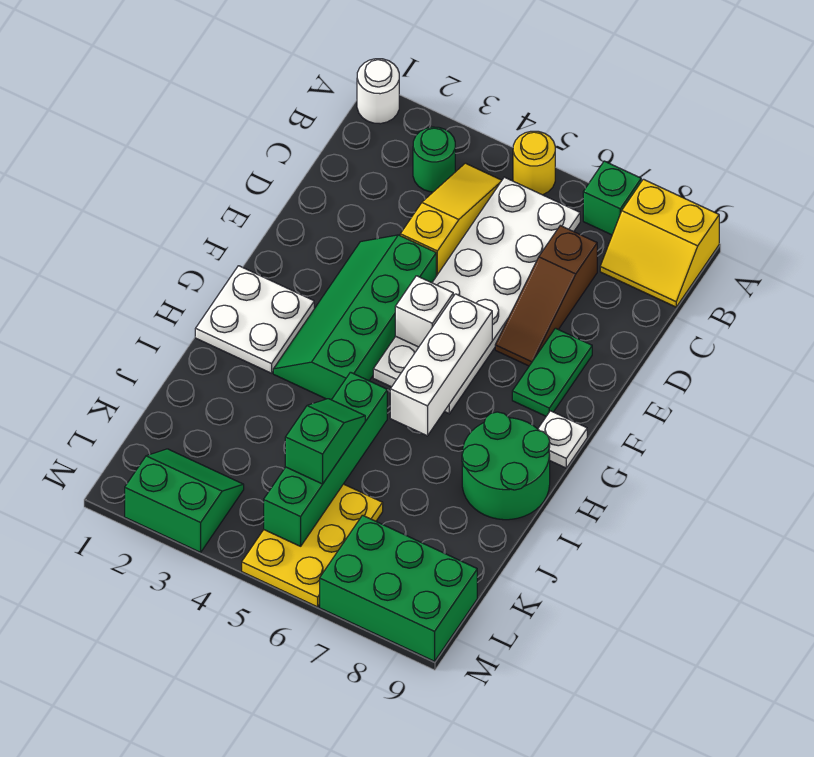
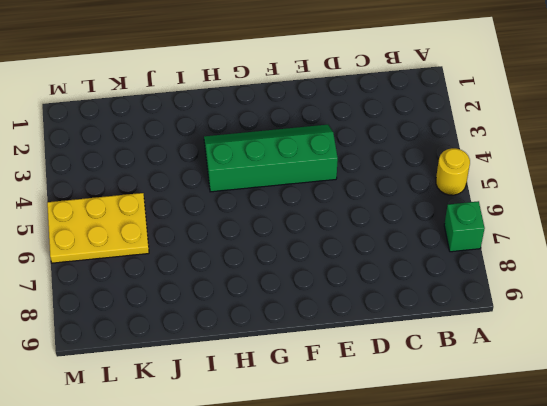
none -> white 1x1 round brick [357,59,399,124]
none -> yellow 2x2 slope [600,179,719,307]
none -> green 1x1 round brick [413,127,455,192]

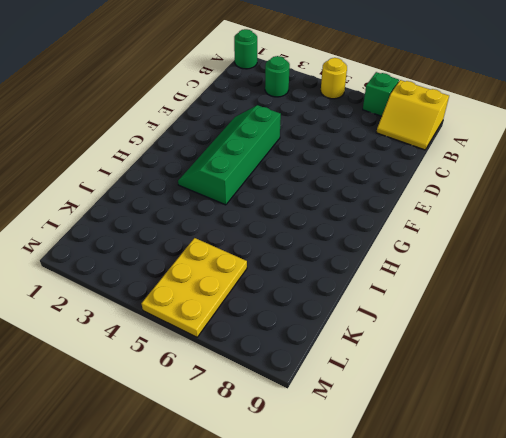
green 1x1 round brick [234,29,257,69] -> white 1x1 round brick [357,59,399,124]
none -> yellow 1x3 slope [400,163,502,276]
none -> white 2x6 plate [373,177,580,414]
none -> brown 1x3 slope [495,226,597,366]

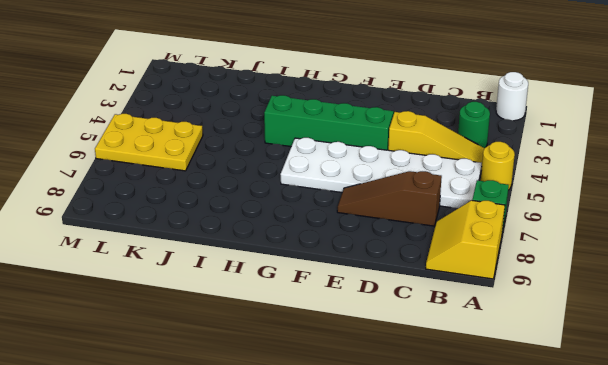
none -> green 1x2 plate [512,328,592,416]
none -> white 2x2 plate [195,266,314,373]
none -> white 1x1 plate [538,411,587,468]

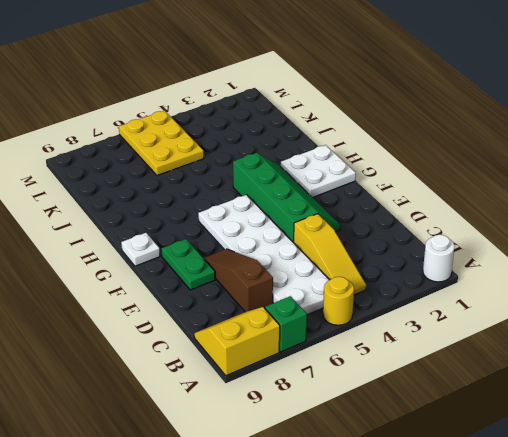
none -> green 1x1 round brick [413,127,455,192]
none -> green 2x2 round brick [462,412,550,520]
none -> green 2x2 slope [125,449,244,552]

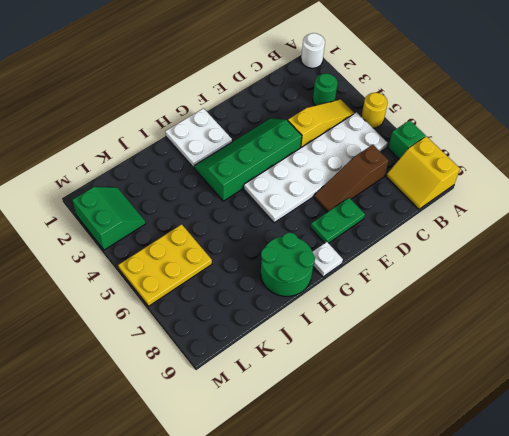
none -> green 2x3 brick [320,515,477,661]
none -> white 1x1 brick [395,276,453,347]
none -> white 1x3 brick [390,294,492,436]

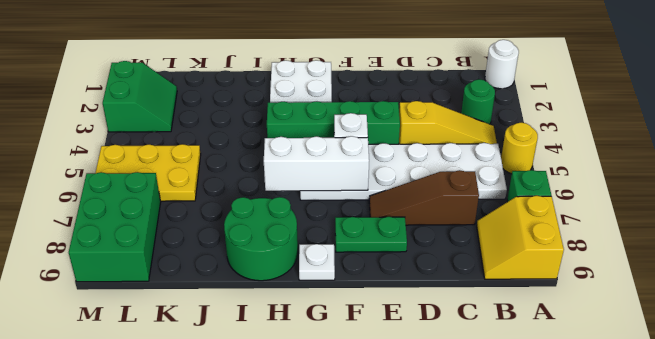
none -> green 1x4 brick [264,372,387,546]
none -> green 1x2 slope [285,399,365,484]

